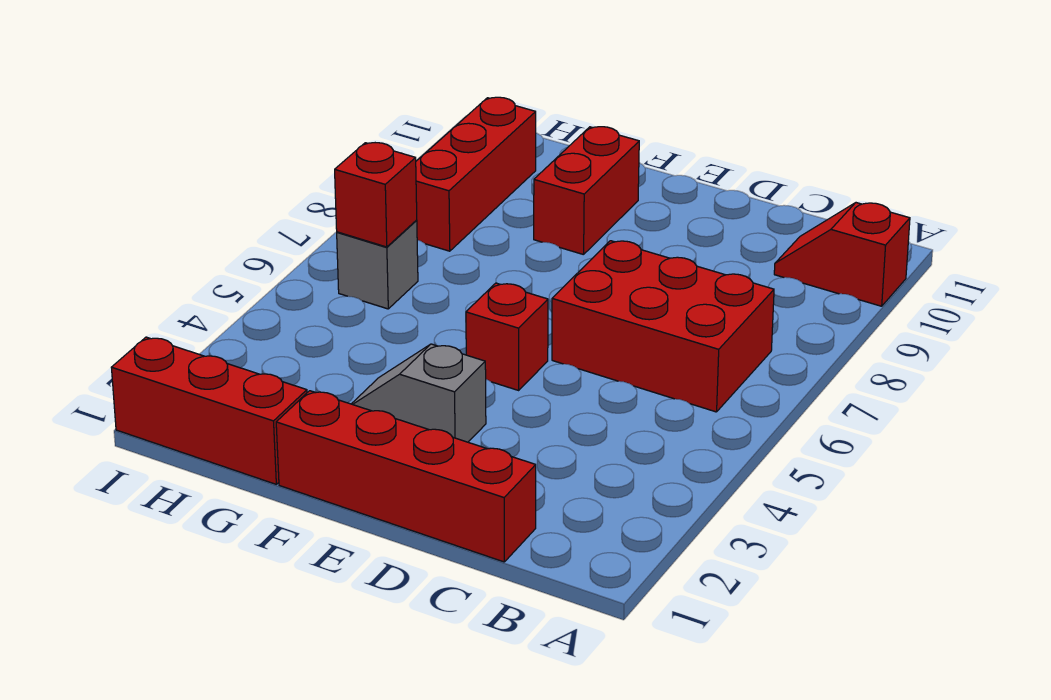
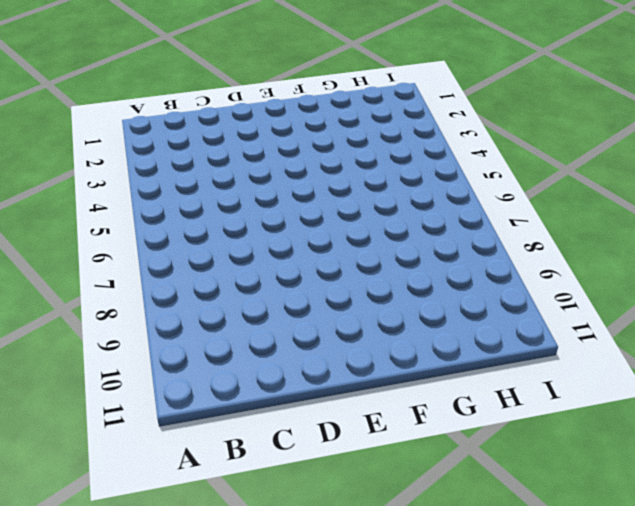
none -> red 1x2 slope [774,203,910,306]
none -> red 2x3 brick [552,241,774,412]

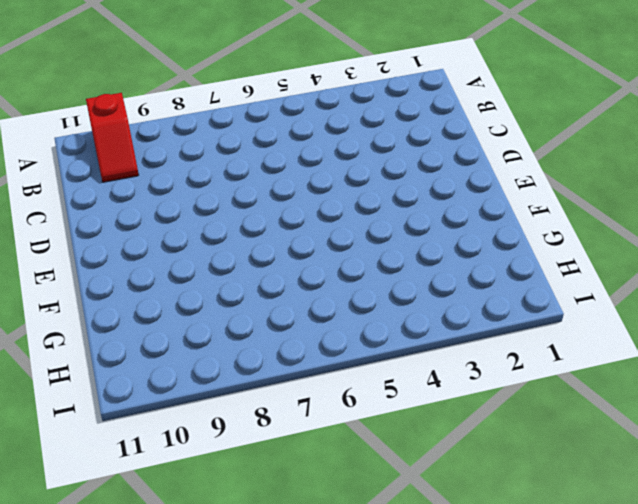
none -> red 2x3 brick [552,241,774,412]
none -> red 1x4 brick [276,391,536,562]

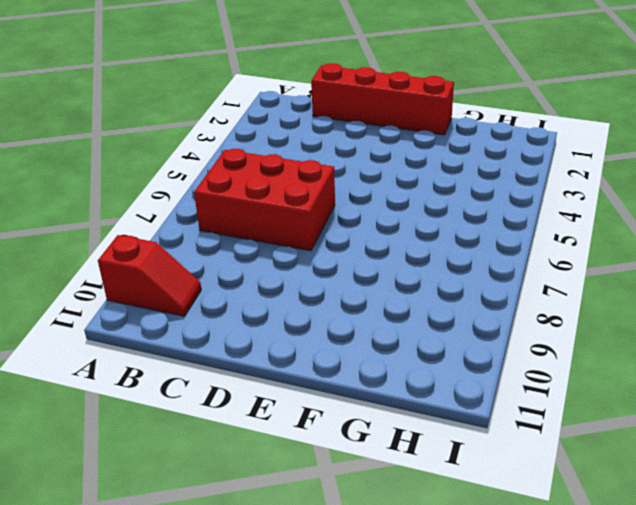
none -> grey 1x2 slope [352,344,486,442]
none -> red 1x1 brick [466,283,548,390]

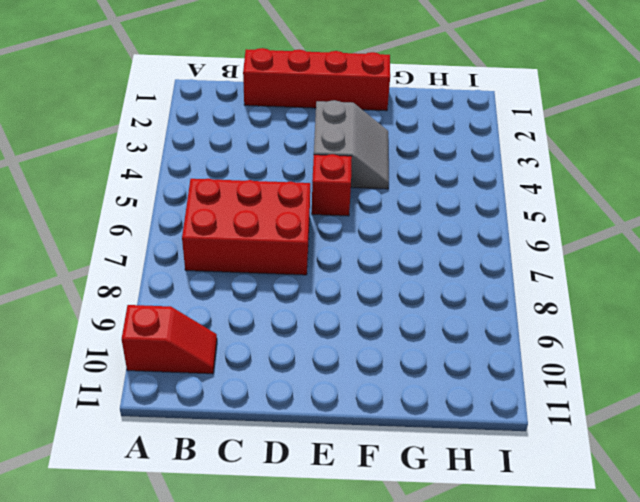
grey 2x2 slope [314,100,389,189] -> grey 1x2 slope [352,344,486,442]
none -> red 1x2 brick [534,127,639,255]
none -> red 1x3 brick [111,337,307,484]

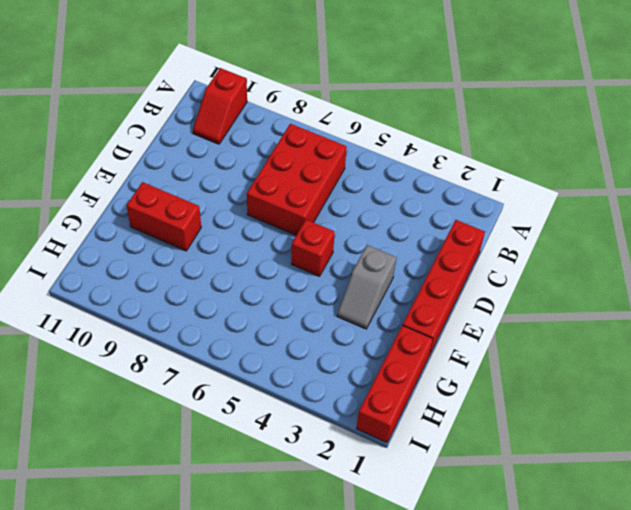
none -> grey 1x1 brick [337,220,418,309]
none -> red 1x3 brick [416,97,536,251]

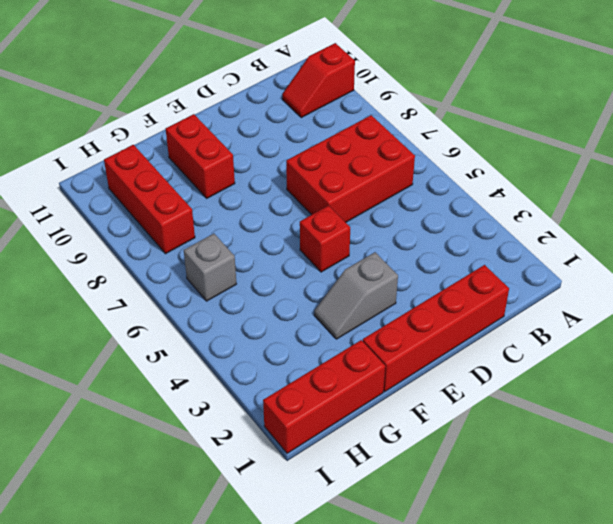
none -> red 1x1 brick [335,143,417,247]

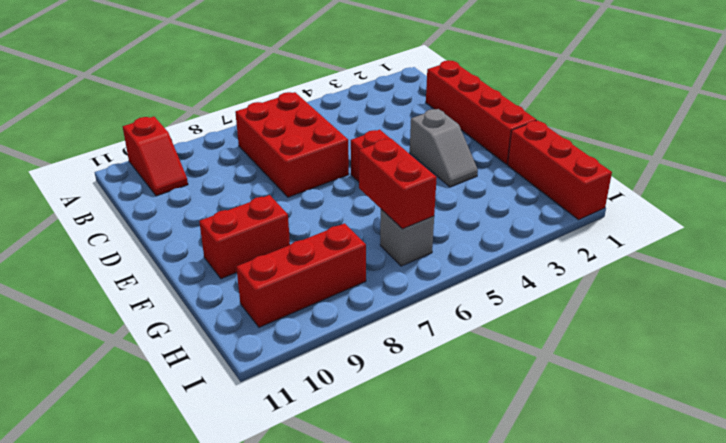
red 1x2 brick [359,138,437,229] -> red 1x1 brick [335,143,417,247]

